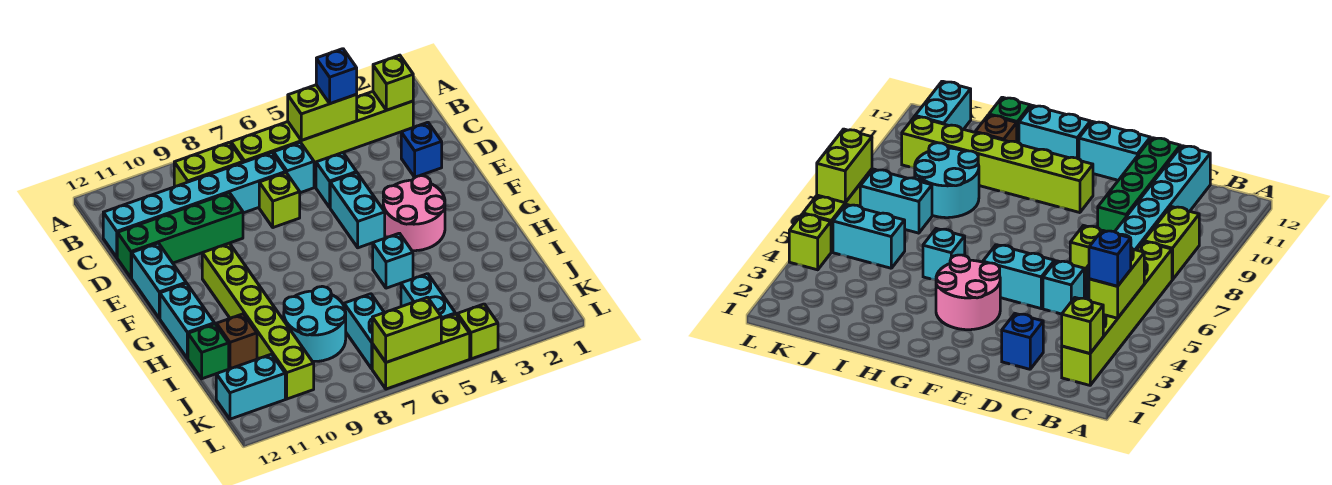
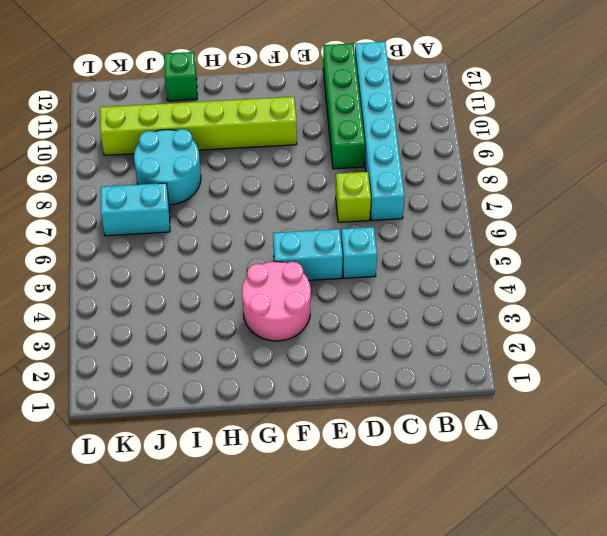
none -> lime 1x6 brick [231,92,413,163]
none -> lime 1x2 brick [174,142,243,187]
none -> cyan 1x1 brick [274,142,314,193]

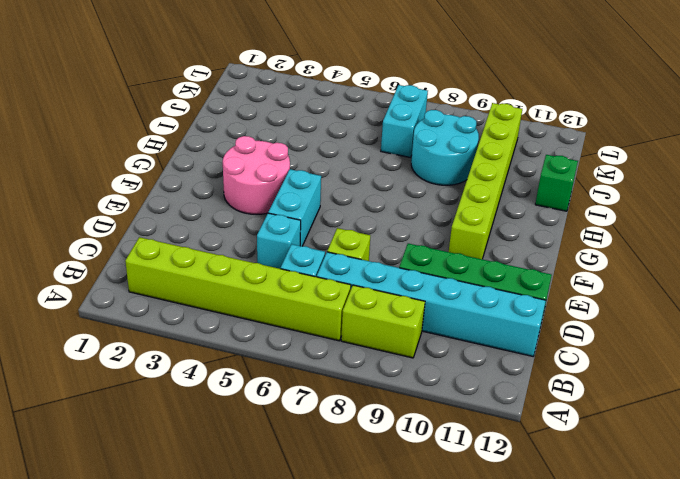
none -> blue 1x1 brick [401,122,442,177]
none -> cyan 1x2 brick [132,243,186,318]
none -> cyan 1x2 brick [160,283,214,359]

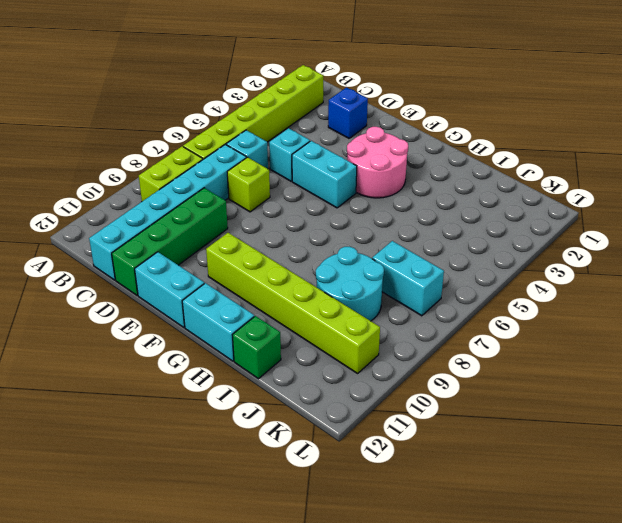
none -> cyan 1x1 brick [373,233,413,288]
none -> brown 1x1 brick [216,314,257,369]
none -> cyan 1x2 brick [401,274,455,319]

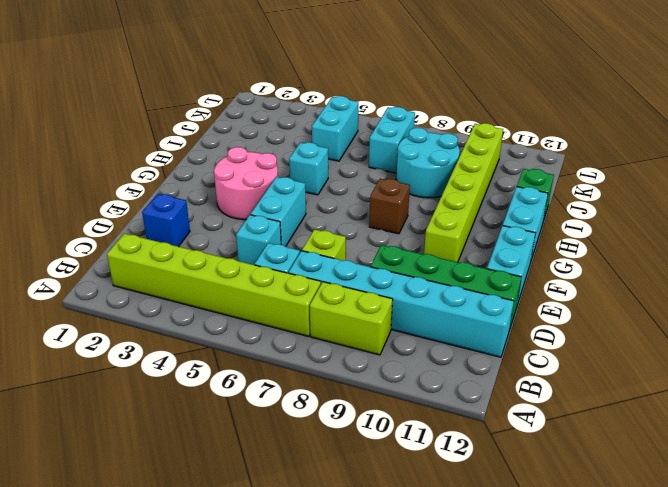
brown 1x1 brick [369,179,410,234] -> brown 1x1 brick moved to [216,314,257,369]
none -> cyan 1x2 brick [216,354,285,419]
none -> lime 1x1 brick [457,304,498,359]
none -> lime 1x3 brick [372,314,470,389]

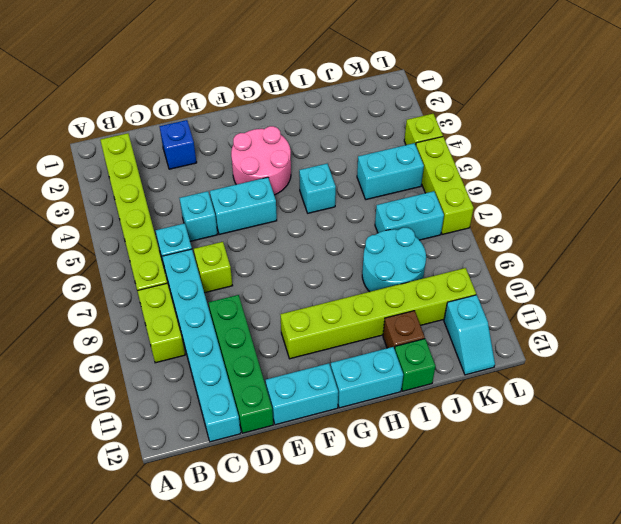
cyan 1x2 slope [444,295,495,375] -> cyan 1x2 brick [216,354,285,419]
none -> lime 1x1 brick [373,55,413,110]
none -> lime 1x2 brick [288,85,357,140]
none -> lime 1x2 brick [372,297,441,362]

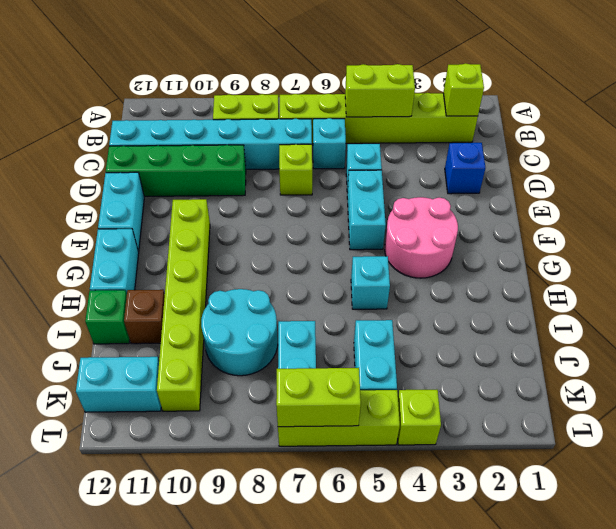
none -> blue 1x1 brick [316,49,357,104]

